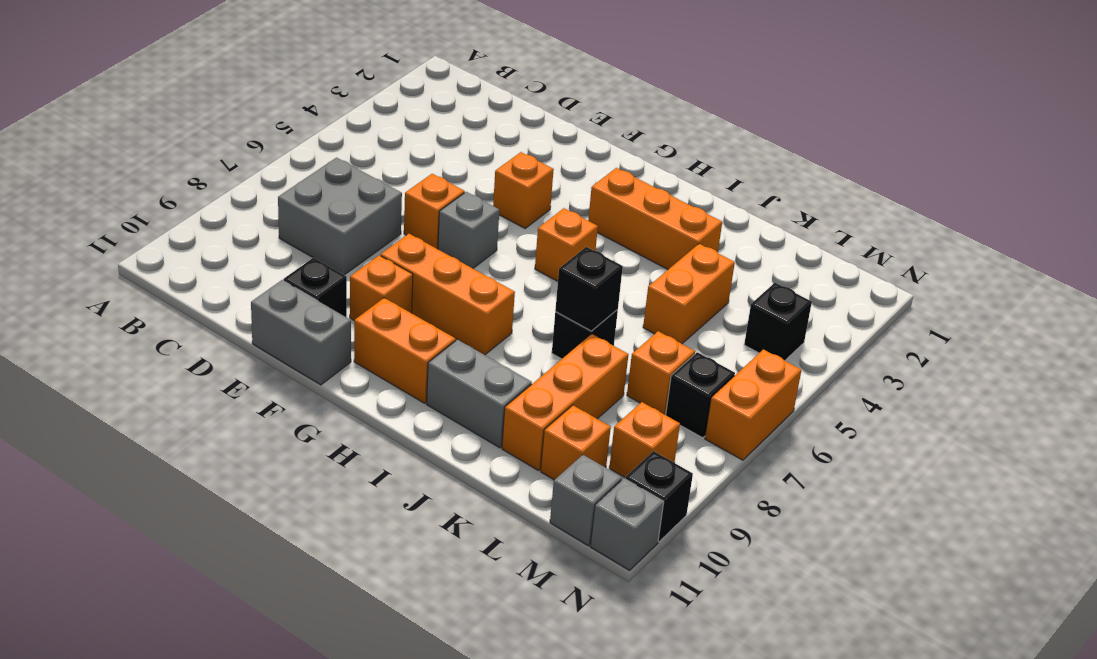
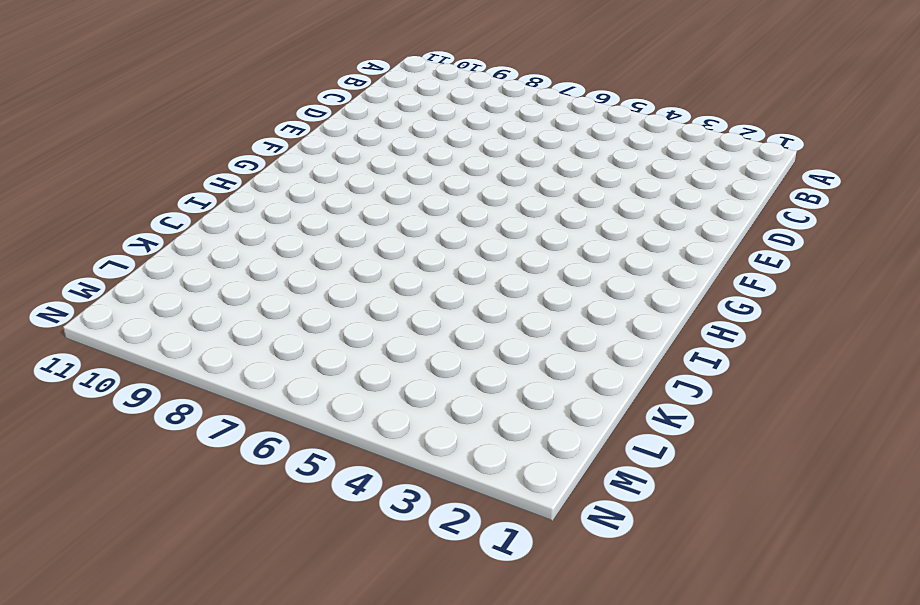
none -> grey 2x2 brick [278,158,402,275]
none -> orange 1x1 brick [404,174,465,249]
none -> black 1x1 brick [283,258,347,317]

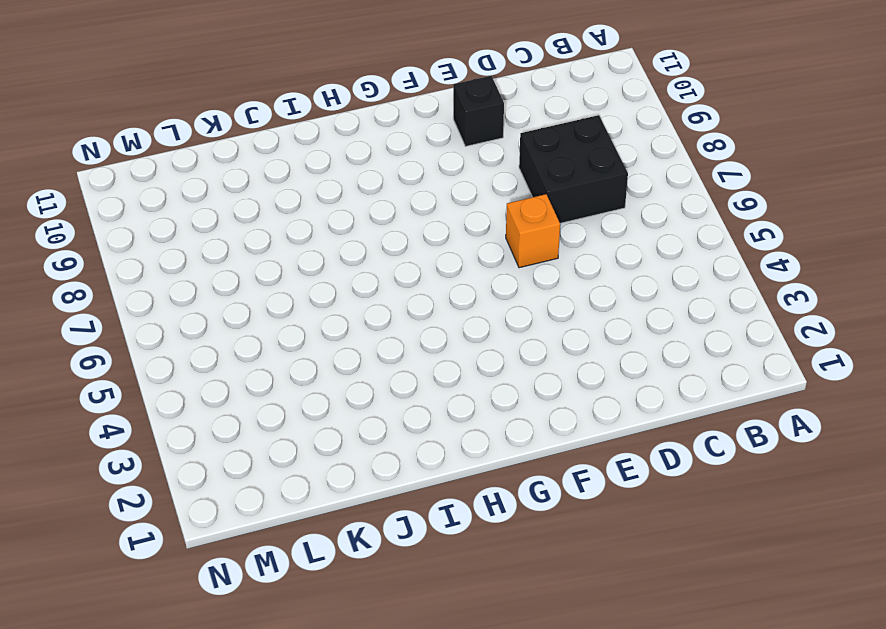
black 2x2 brick [519,115,628,223] -> grey 2x2 brick [278,158,402,275]
none -> grey 1x2 brick [251,280,351,385]
none -> orange 1x1 brick [493,152,554,228]
none -> grey 1x1 brick [438,192,499,268]

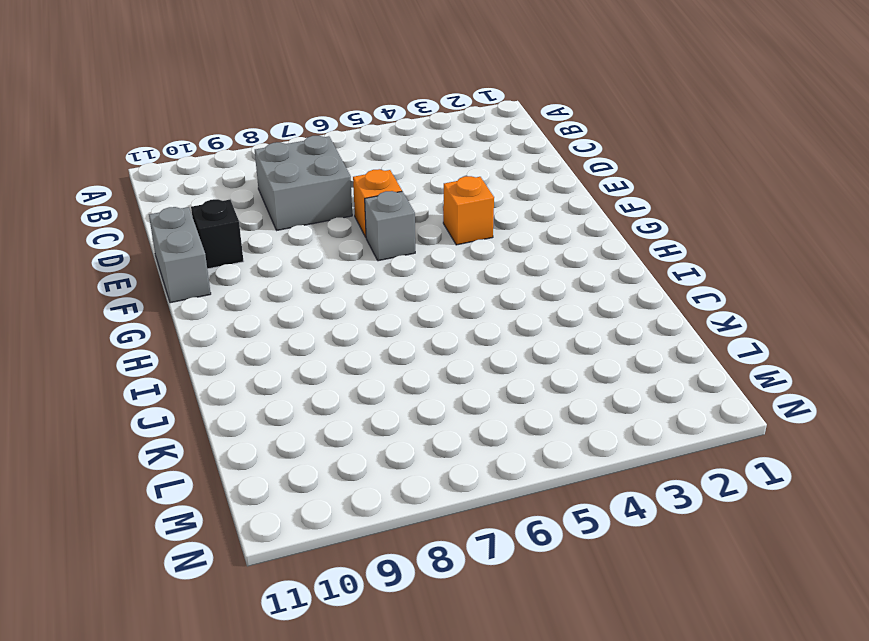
none -> orange 1x3 brick [381,234,515,355]
none -> orange 1x1 brick [350,255,413,320]
none -> orange 1x2 brick [354,298,456,403]

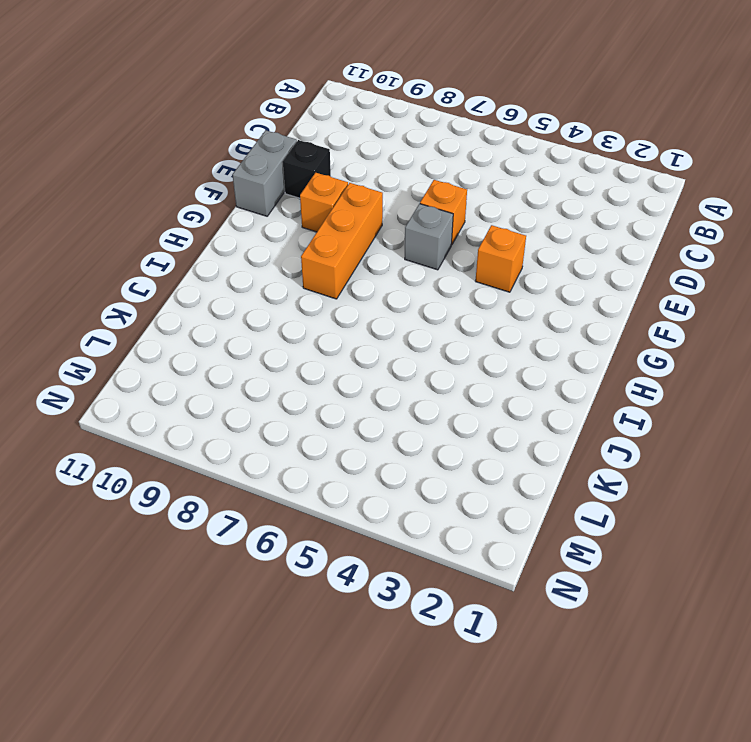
none -> grey 2x2 brick [278,158,402,275]
none -> orange 1x2 brick [354,298,456,403]
none -> orange 1x3 brick [588,168,722,269]

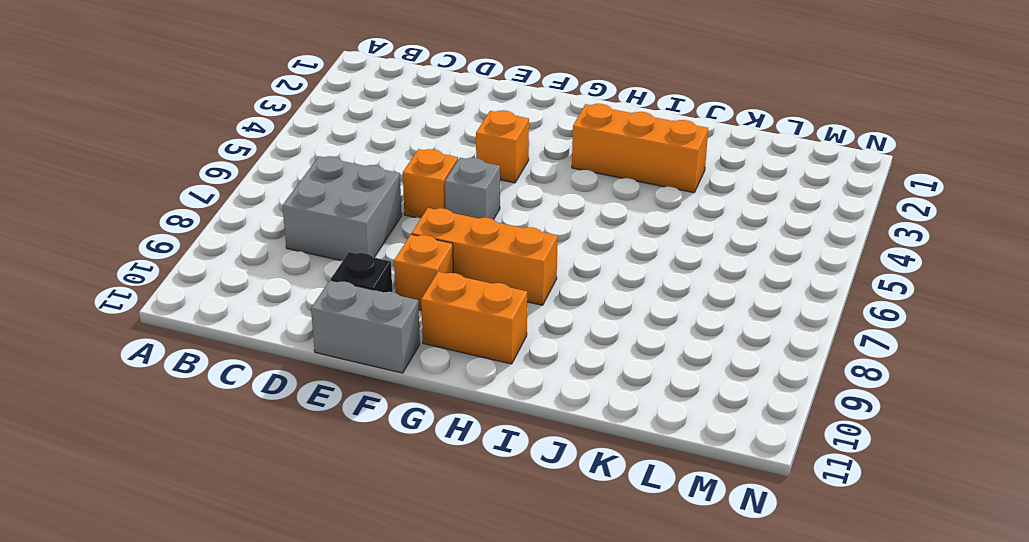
none -> orange 1x1 brick [535,208,598,281]
none -> grey 1x2 brick [427,340,532,448]
none -> black 1x1 brick [552,309,618,359]

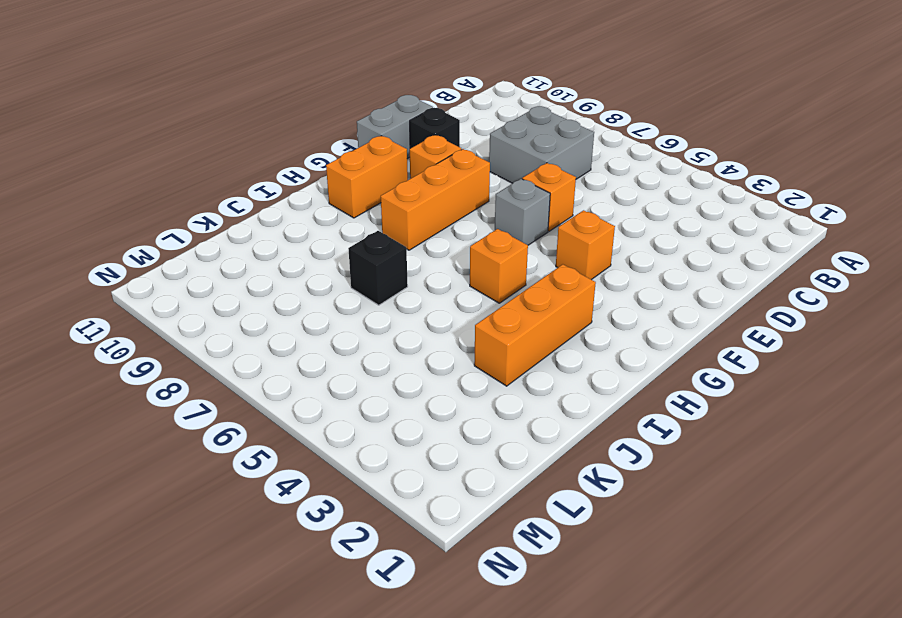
none -> grey 1x2 brick [427,340,532,448]
none -> orange 1x2 brick [643,244,735,344]
none -> orange 1x3 brick [502,334,629,471]

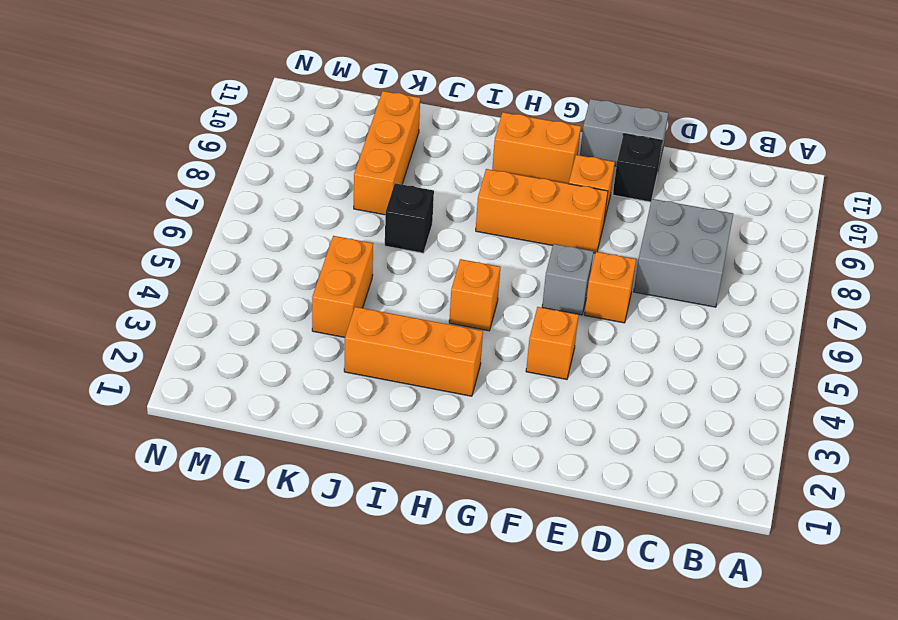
none -> grey 1x2 brick [427,340,532,448]
none -> orange 1x1 brick [627,331,695,415]
none -> orange 1x1 brick [541,405,611,480]

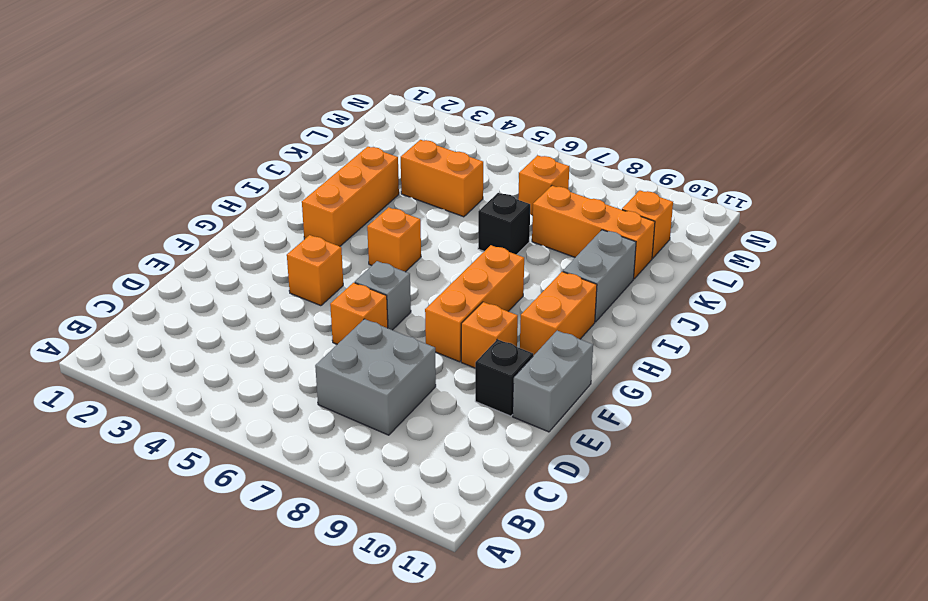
none -> black 1x1 brick [744,283,812,361]
none -> black 1x1 brick [666,352,735,438]
none -> orange 1x1 brick [609,402,680,477]

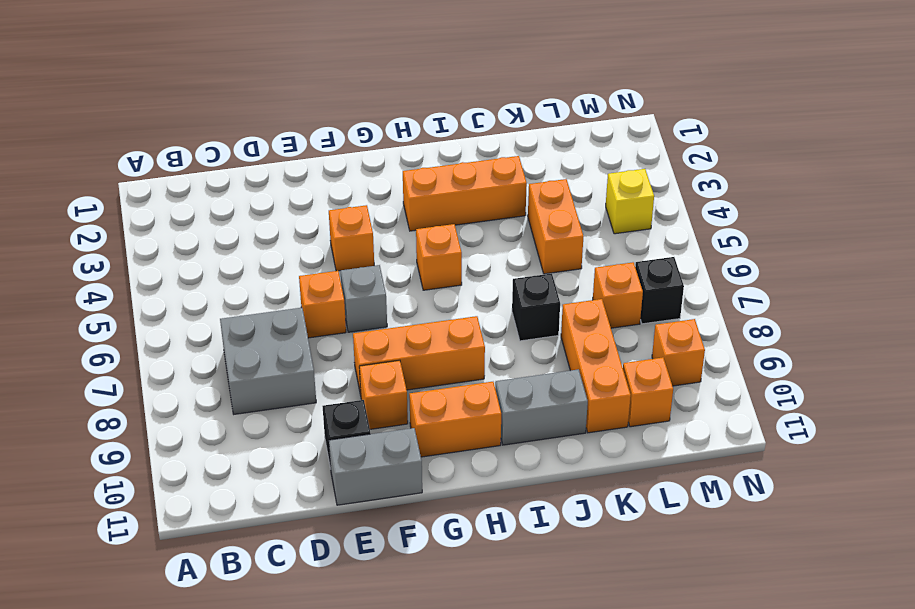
yellow 1x1 brick [606,169,654,234] -> black 1x1 brick [744,283,812,361]
none -> grey 1x1 brick [550,455,622,546]
none -> orange 1x2 brick [705,349,801,460]
none -> black 1x1 brick [625,451,693,542]

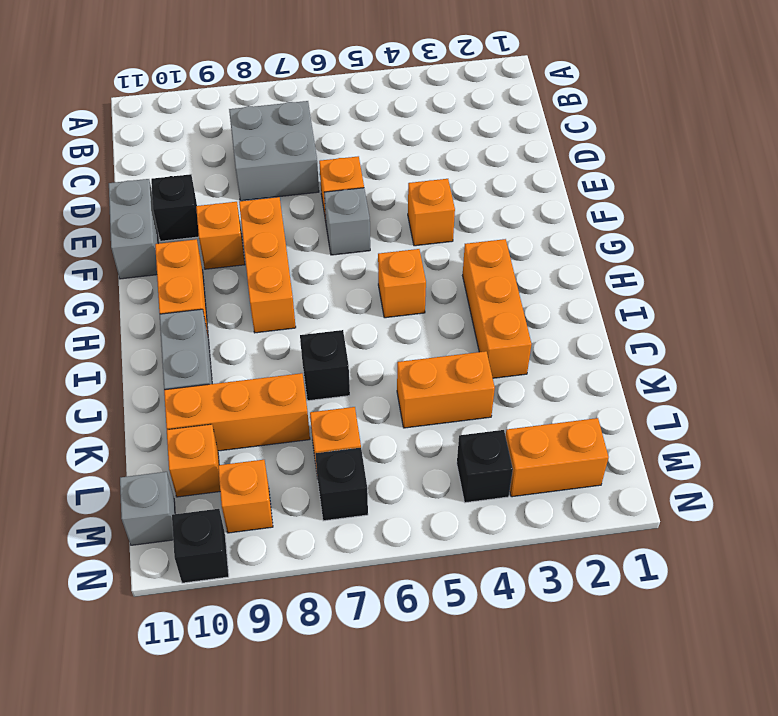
orange 1x2 brick [506,418,608,497] -> orange 1x2 brick moved to [705,349,801,460]
none -> grey 1x1 brick [590,479,664,570]
none -> black 1x1 brick [555,247,623,331]

